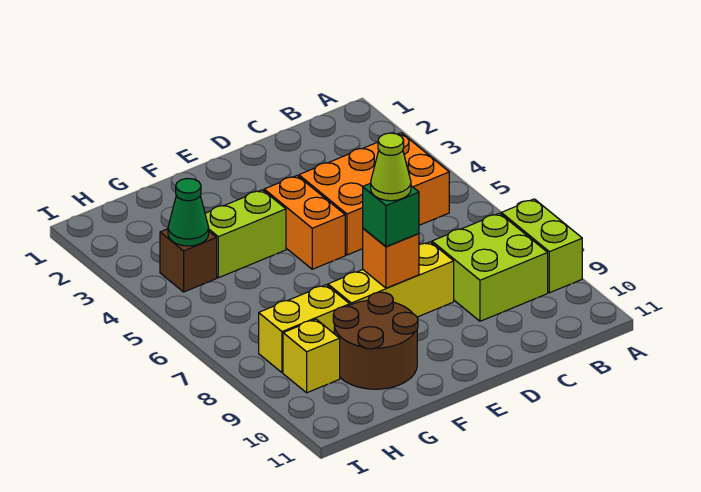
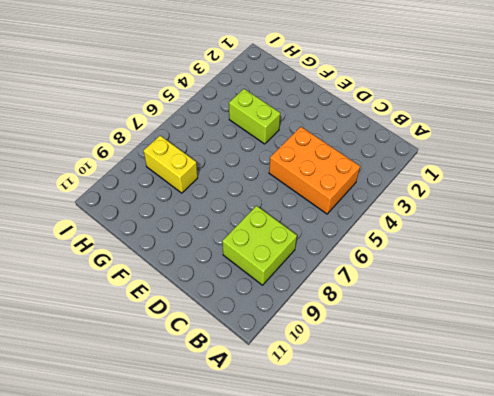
none -> lime 1x2 brick [501,199,582,293]
none -> yellow 1x3 brick [328,242,454,317]
none -> orange 1x2 brick [264,176,345,269]

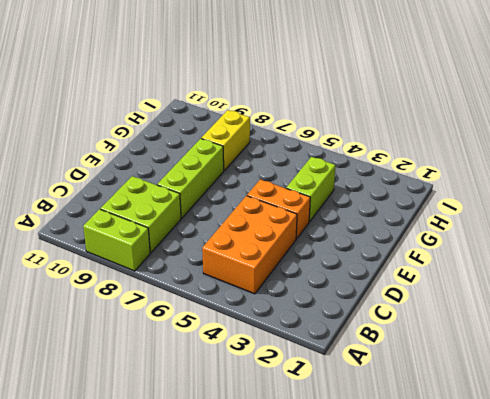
lime 1x3 brick [157,138,224,218] -> yellow 1x3 brick [328,242,454,317]
none -> brown 2x2 round brick [333,292,418,389]
none -> brown 1x1 brick [160,229,217,292]
none -> yellow 1x1 brick [283,319,340,393]

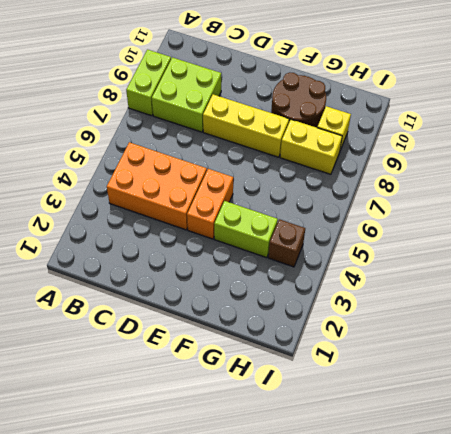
none -> orange 1x1 brick [363,228,419,288]
none -> green 1x1 cone [168,178,209,246]
none -> green 1x1 brick [363,183,419,247]

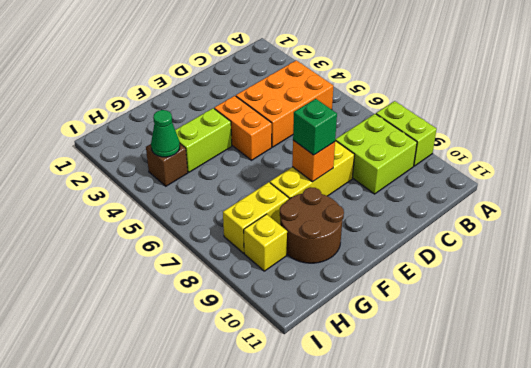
none -> lime 1x1 cone [371,133,411,201]

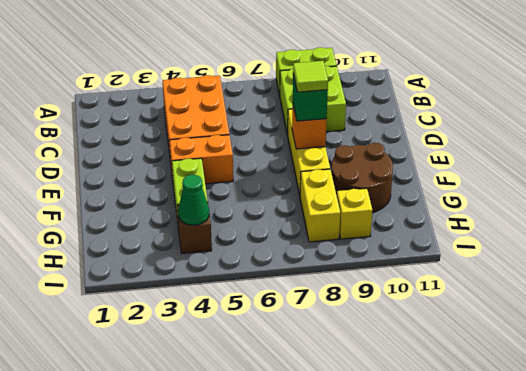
lime 1x1 tile [293,61,328,92] -> lime 1x1 cone [371,133,411,201]

